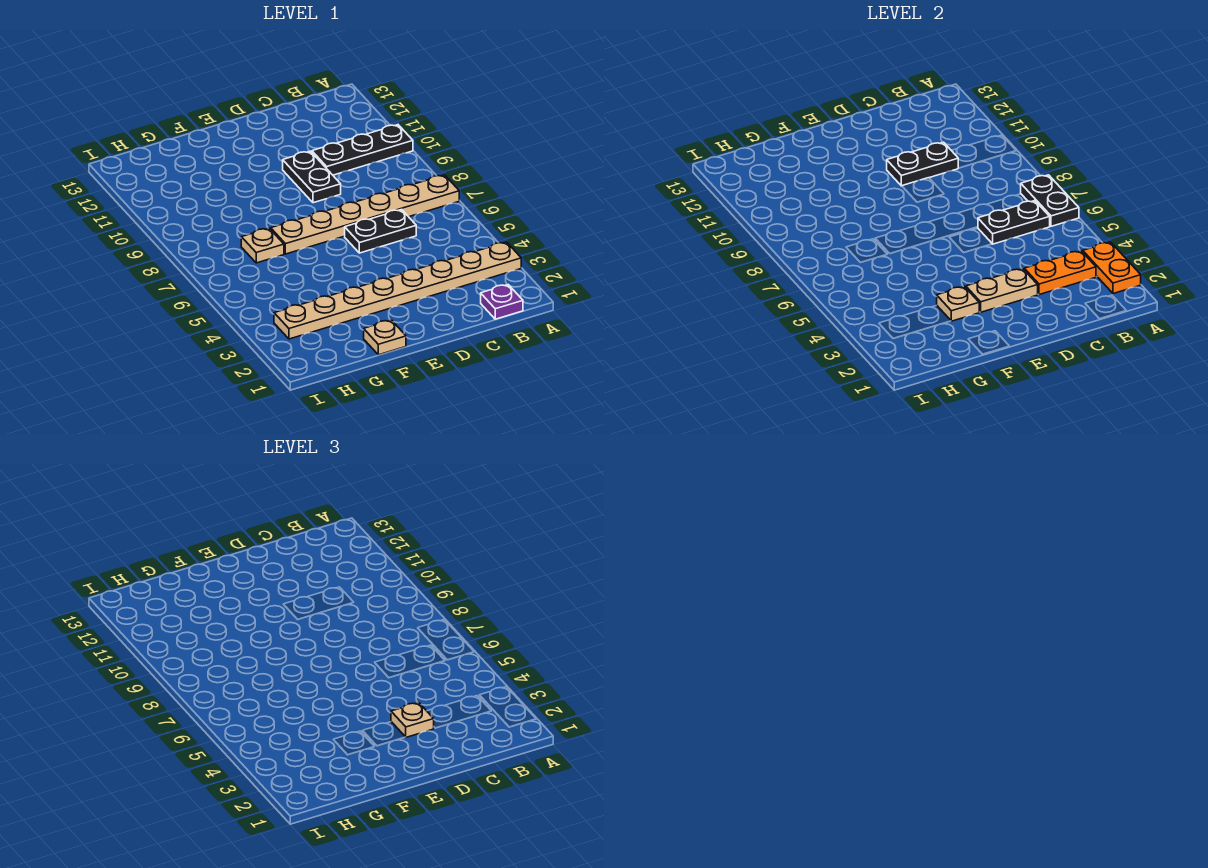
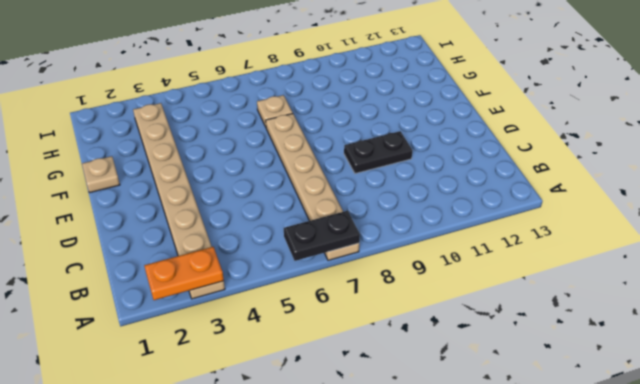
none -> black 1x3 plate [312,125,413,175]
none -> purple 1x1 plate [481,285,523,319]
none -> black 1x2 plate [345,210,416,253]

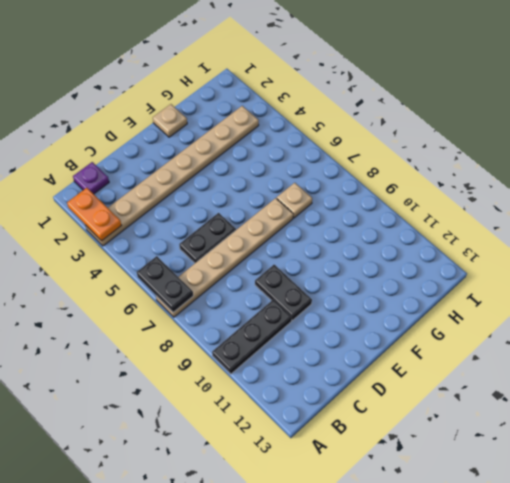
none -> orange 1x2 plate [1024,251,1096,295]
none -> black 1x2 plate [978,201,1050,244]
none -> black 1x2 plate [887,142,958,186]

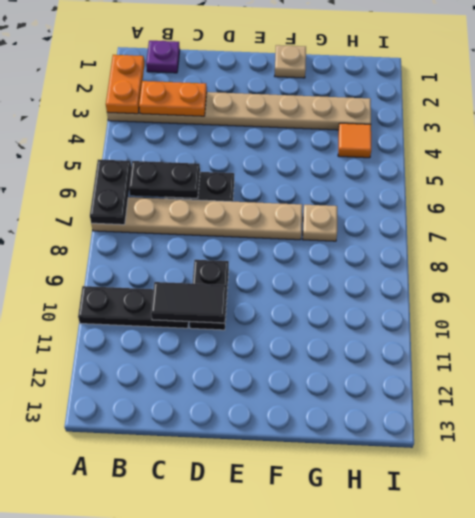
black 1x2 tile [151,282,227,323] -> black 1x2 plate [887,142,958,186]
orange 1x1 tile [338,123,371,158] -> none
none -> tan 1x2 plate [966,269,1038,312]
none -> tan 1x1 plate [937,287,979,321]
none -> tan 1x1 plate [391,703,434,737]

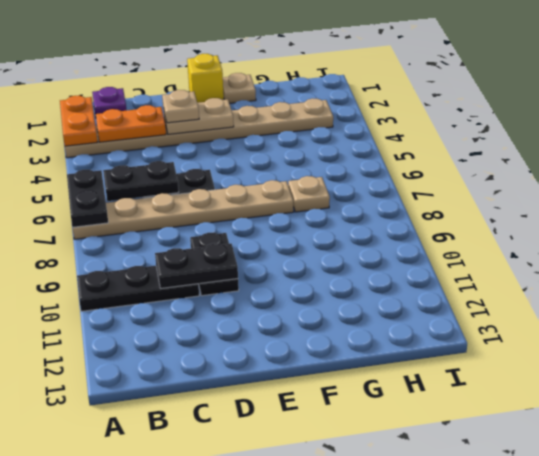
yellow 1x1 brick [187,54,224,103] -> none
none -> tan 1x1 plate [937,287,979,321]

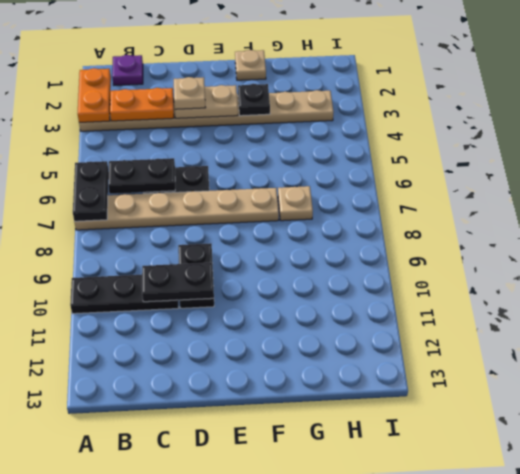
black 1x1 plate [238,84,270,116] -> tan 1x1 plate [937,287,979,321]

